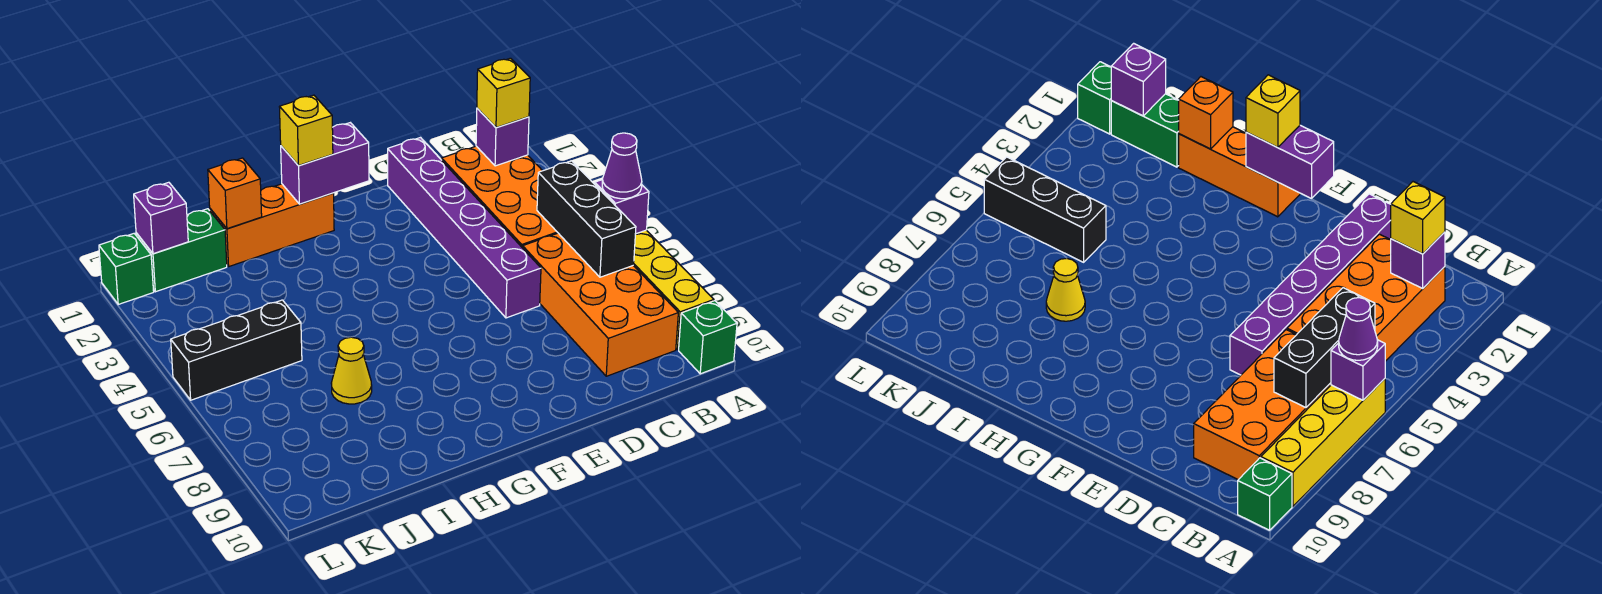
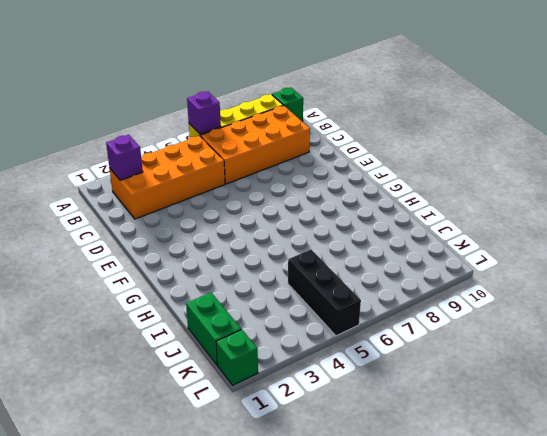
none -> purple 1x6 brick [388,138,541,318]
none -> orange 1x3 brick [210,184,334,266]
none -> yellow 1x1 cone [331,337,372,404]

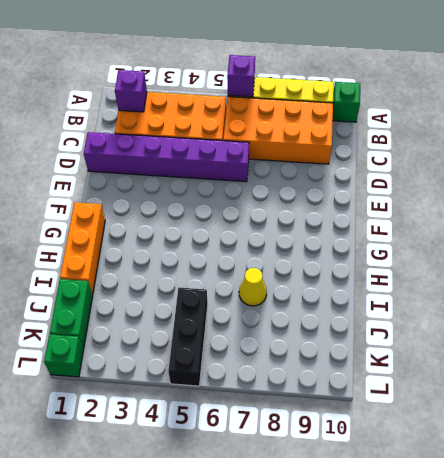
none -> black 1x3 brick [537,161,636,277]
none -> purple 1x2 brick [281,123,369,204]
none -> orange 1x1 brick [208,158,262,229]

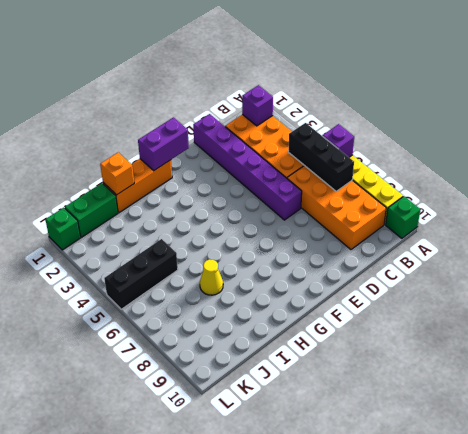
none -> purple 1x1 brick [134,182,188,254]
none -> purple 1x1 cone [602,133,642,199]
none -> yellow 1x1 brick [477,58,530,128]

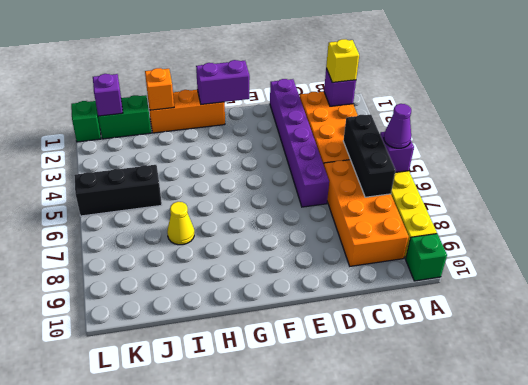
none -> yellow 1x1 brick [280,95,333,166]

